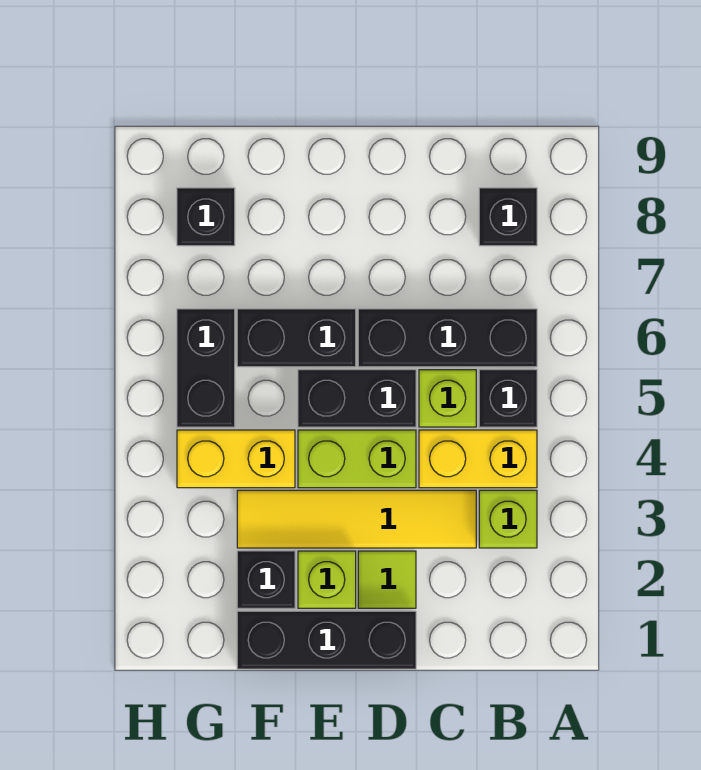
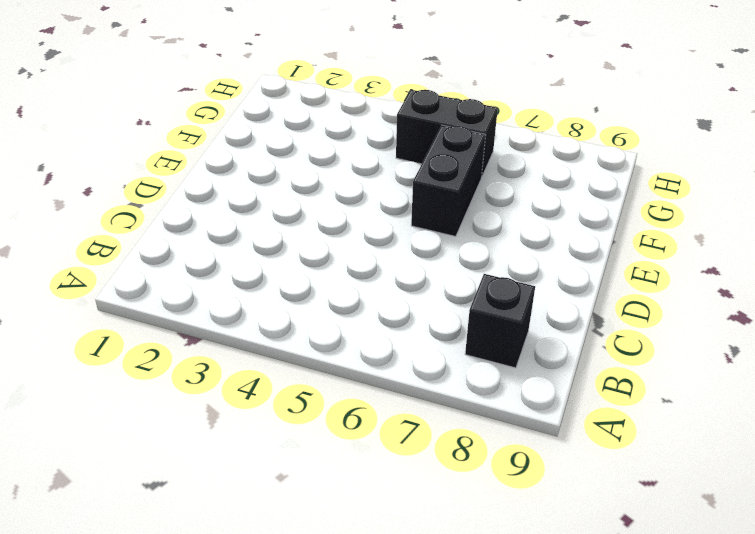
none -> lime 1x1 brick [479,490,537,548]
none -> yellow 1x2 brick [419,430,537,488]
none -> black 1x1 brick [479,370,537,427]

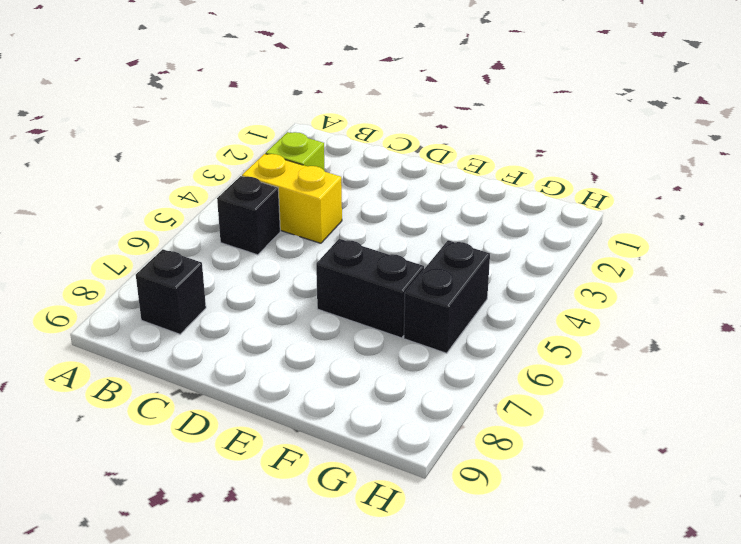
none -> black 1x3 brick [358,309,537,367]
none -> yellow 1x4 tile [237,490,476,548]
none -> lime 1x1 brick [419,370,476,427]

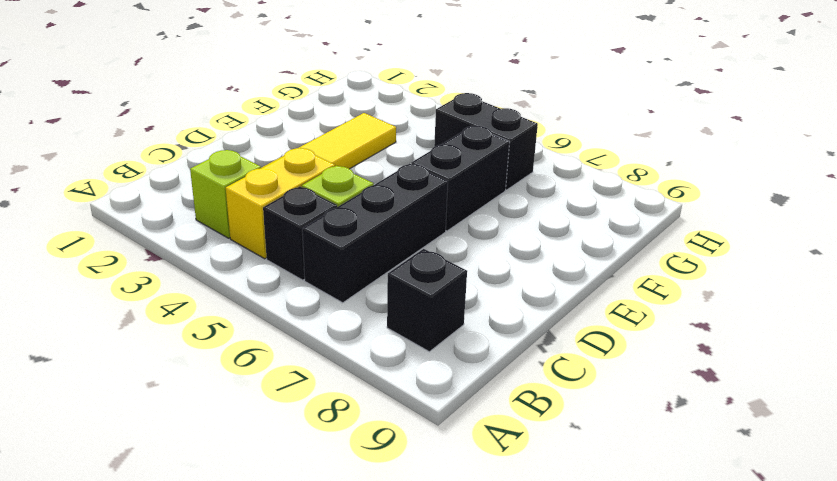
none -> black 1x3 brick [237,611,416,669]
none -> lime 1x1 tile [358,551,416,608]
none -> lime 1x2 brick [298,430,416,488]

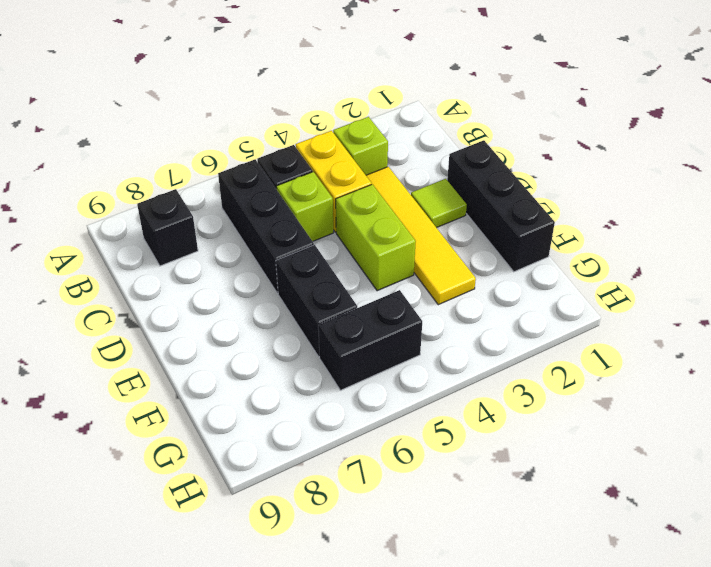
none -> black 1x2 brick [298,370,416,427]
none -> lime 1x1 brick [298,551,356,608]
none -> black 1x1 brick [237,551,295,608]

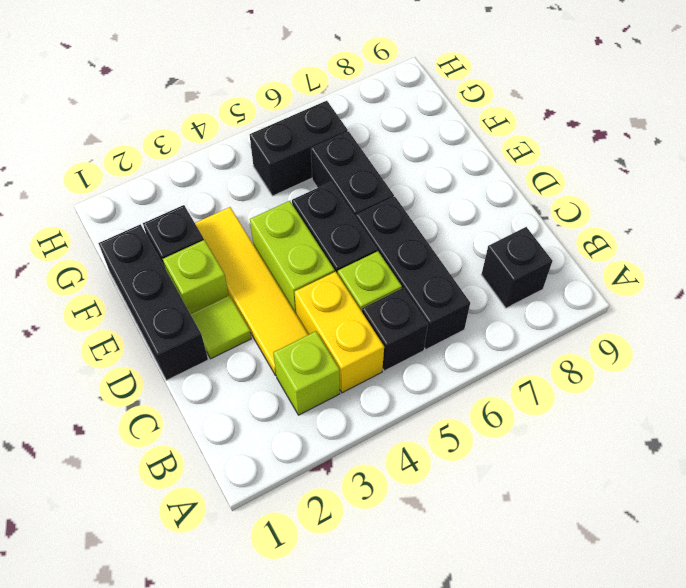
none -> yellow 1x2 brick [177,430,295,488]
none -> black 1x1 brick [177,188,235,246]

